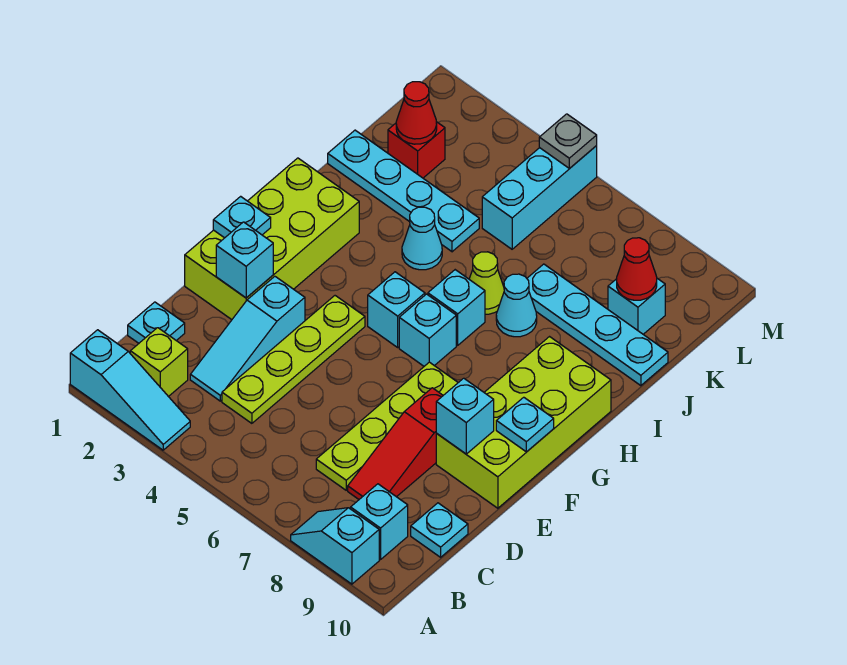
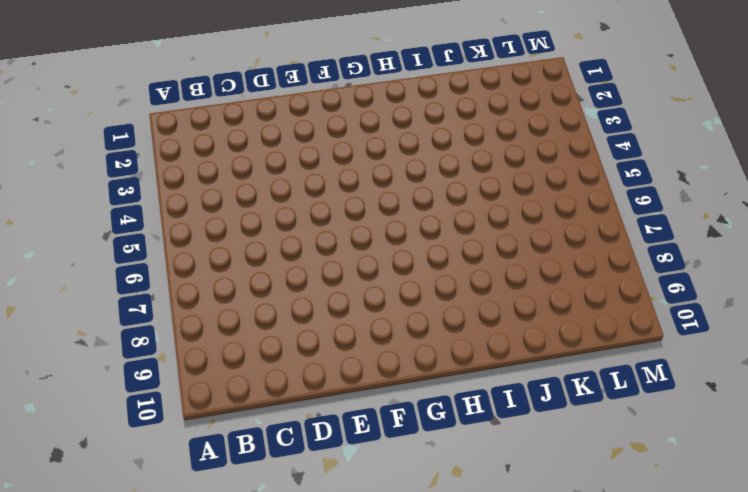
none -> cyan 1x3 slope [70,330,190,450]
none -> cyan 1x2 slope [291,508,379,584]
none -> lime 1x1 brick [130,328,188,397]
none -> cyan 1x1 brick [351,484,408,560]

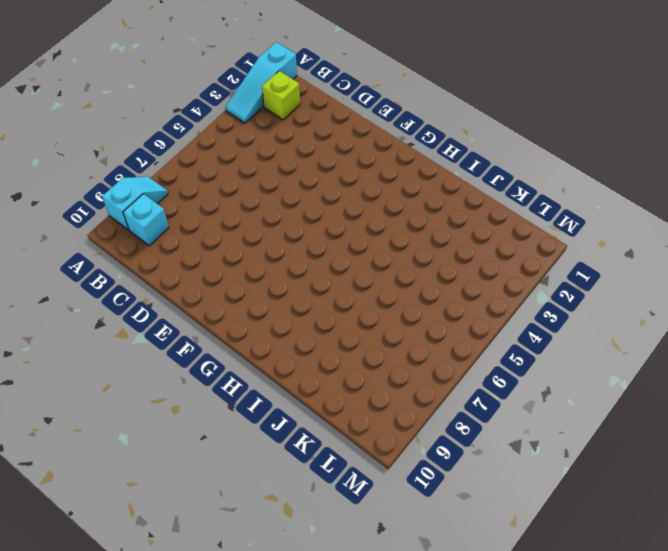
none -> cyan 1x1 plate [128,302,185,343]
none -> cyan 1x3 slope [190,276,305,401]
none -> lime 1x4 plate [222,296,365,423]
none -> lime 1x4 plate [316,362,458,490]

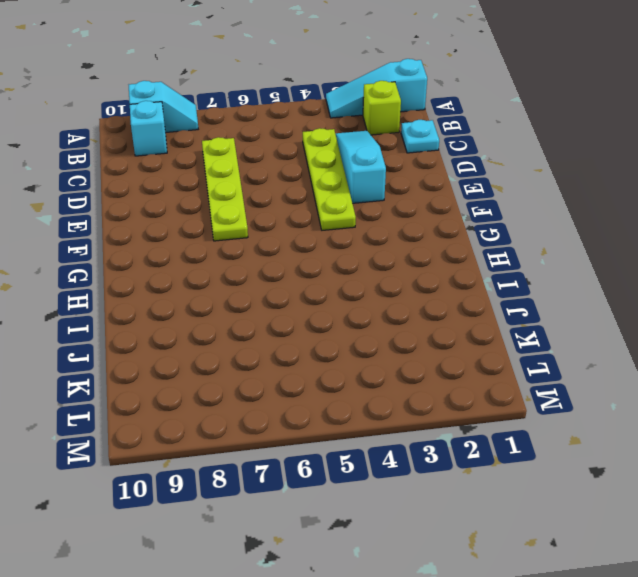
none -> red 1x3 slope [348,388,443,499]
none -> cyan 1x1 plate [411,503,468,557]
none -> lime 2x4 brick [185,158,359,320]
none -> lime 2x4 brick [436,337,611,508]

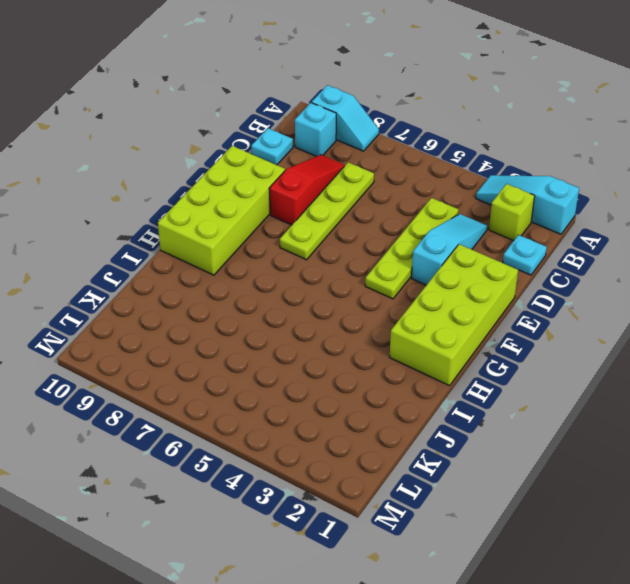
none -> cyan 1x1 brick [368,272,425,347]
none -> cyan 1x1 brick [399,294,456,366]
none -> cyan 1x1 brick [428,270,485,345]
none -> cyan 1x1 cone [402,207,442,270]

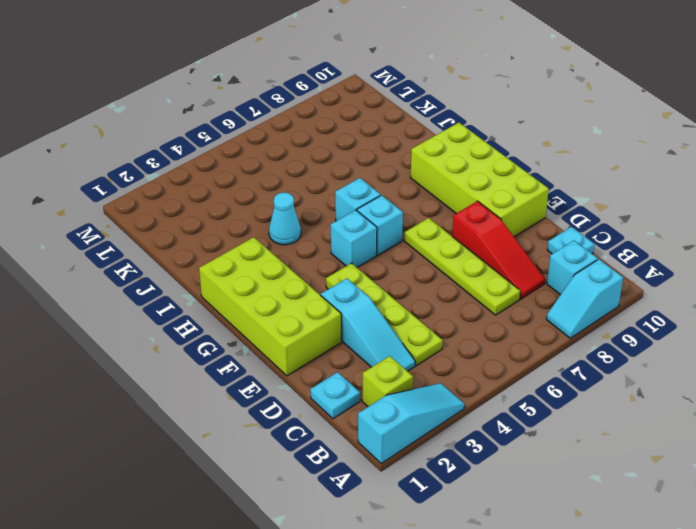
none -> lime 1x1 cone [469,252,504,314]
none -> cyan 1x1 cone [496,274,537,337]
none -> cyan 1x4 plate [328,130,479,252]
none -> cyan 1x4 plate [527,264,668,386]

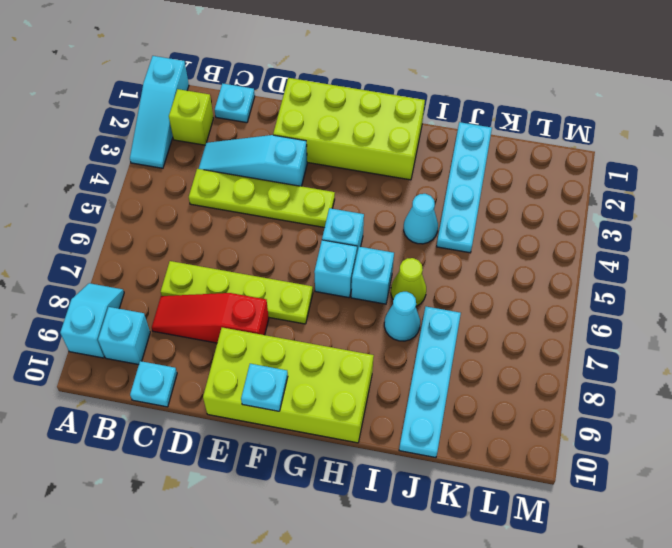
none -> red 1x1 brick [388,122,445,178]
none -> cyan 1x3 brick [482,146,597,249]
none -> cyan 1x1 brick [608,278,665,334]
none -> cyan 1x1 brick [216,222,273,298]

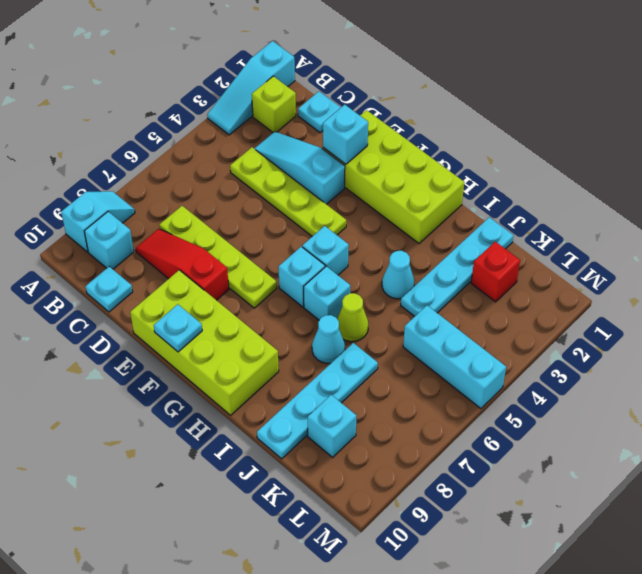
none -> cyan 1x1 brick [436,378,494,454]
none -> cyan 1x1 plate [213,196,271,238]
none -> red 1x1 cone [396,82,437,144]
none -> red 1x1 cone [617,238,657,300]

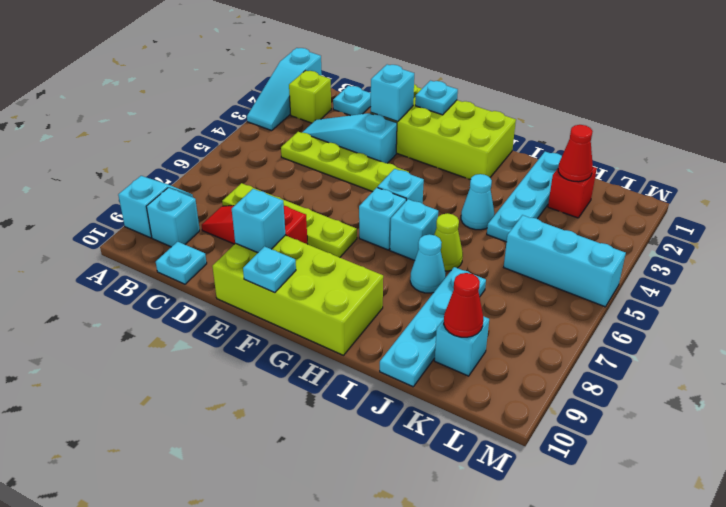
none -> grey 1x1 plate [539,114,597,169]

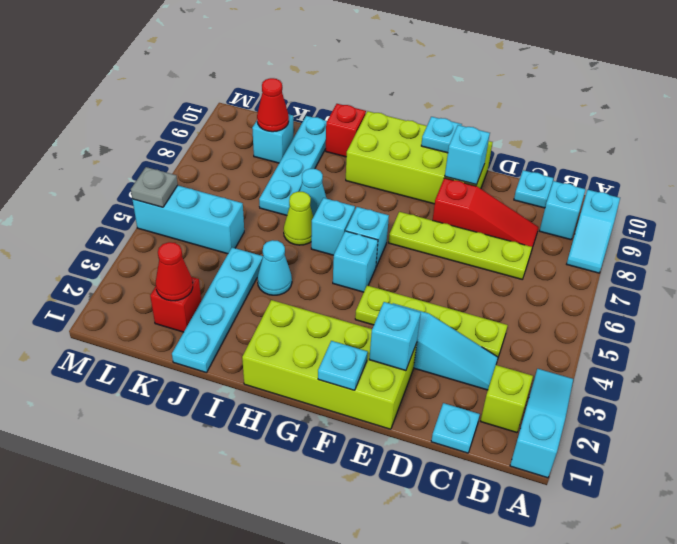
red 1x1 brick [326,104,366,157] -> none

